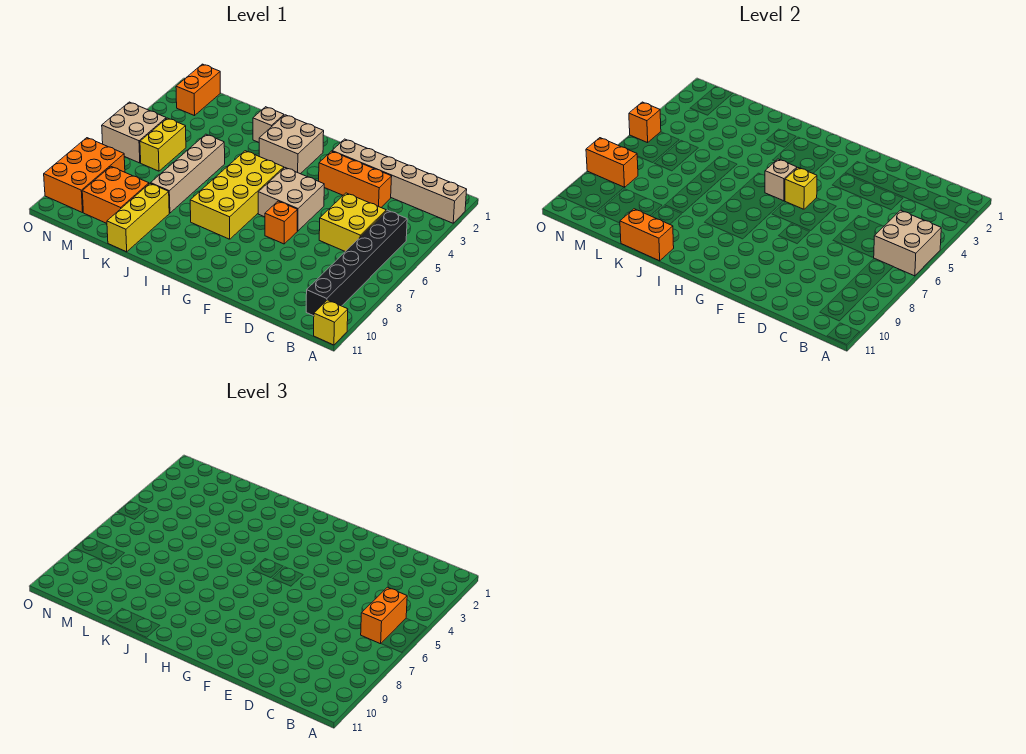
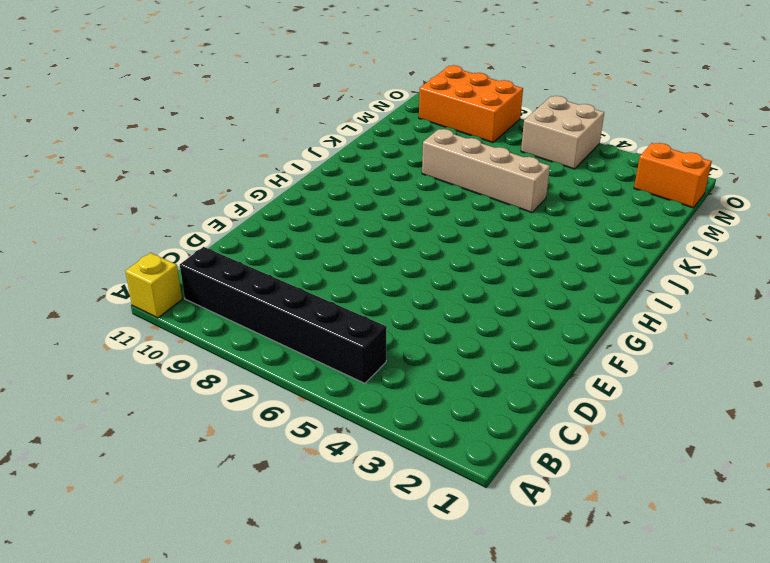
none -> tan 1x6 brick [332,139,467,223]
none -> yellow 2x2 brick [319,193,386,251]
none -> orange 1x3 brick [319,151,392,207]

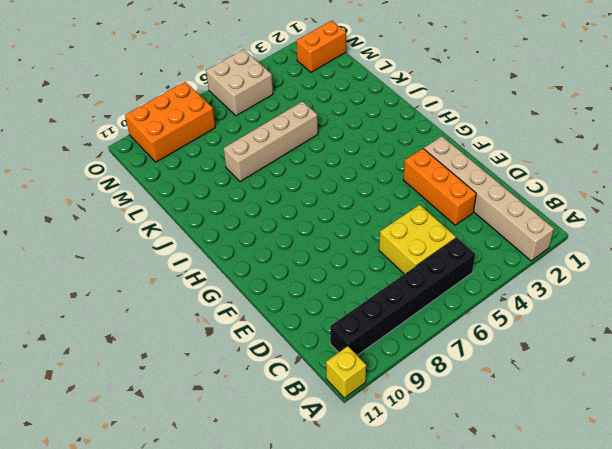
none -> tan 2x2 brick [258,168,324,231]
none -> orange 1x1 brick [265,201,297,244]
none -> tan 2x2 brick [259,115,324,174]

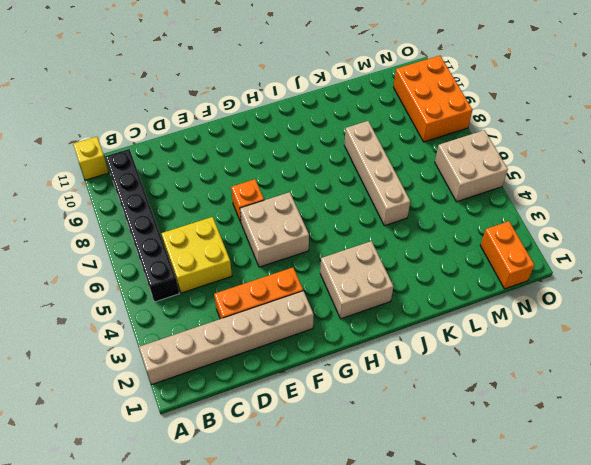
none -> yellow 2x4 brick [190,151,284,239]
none -> tan 1x1 brick [253,107,284,143]
none -> yellow 1x3 brick [107,183,169,252]

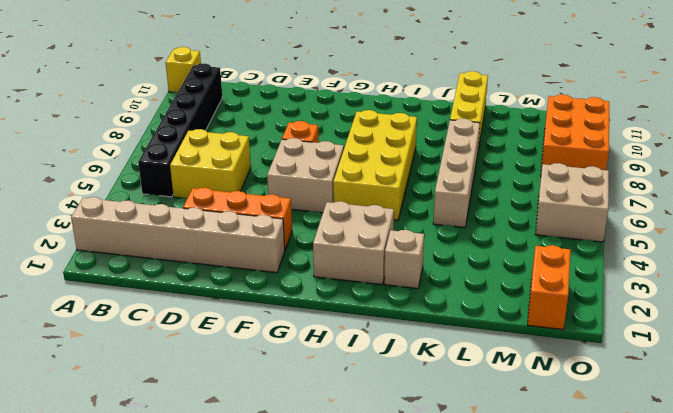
none -> orange 2x2 brick [82,167,149,223]
none -> yellow 1x2 brick [140,118,186,171]
none -> tan 2x2 brick [873,210,941,276]

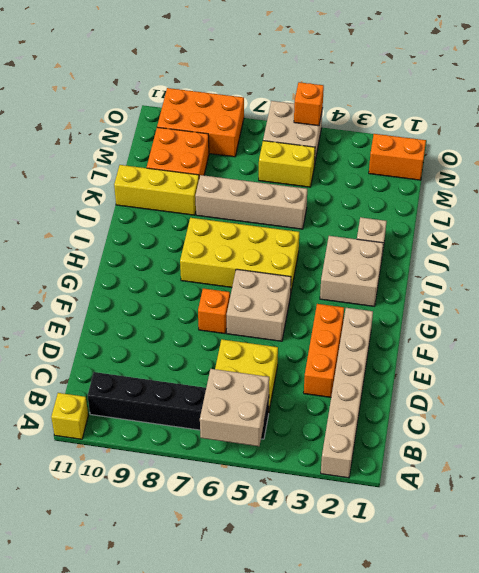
none -> yellow 1x1 brick [785,168,817,209]
none -> tan 1x1 brick [765,159,797,201]
none -> orange 1x2 brick [620,209,674,261]

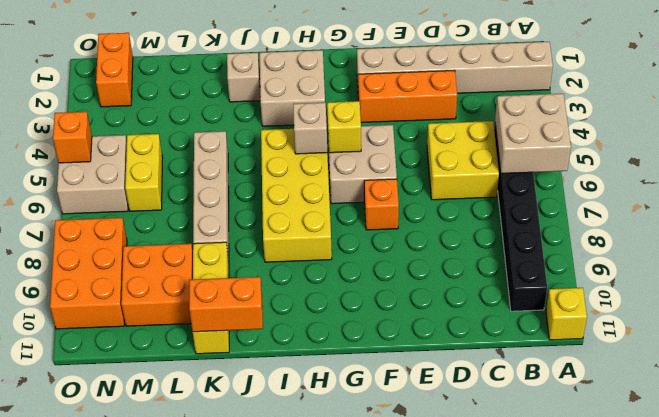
none -> orange 1x2 brick [586,138,638,187]
none -> orange 1x2 brick [361,587,407,644]

